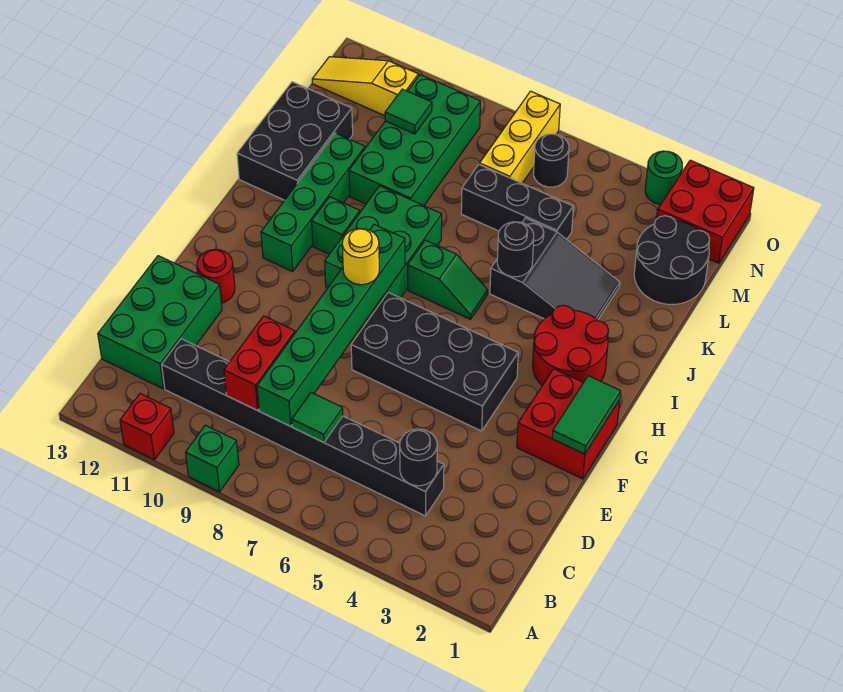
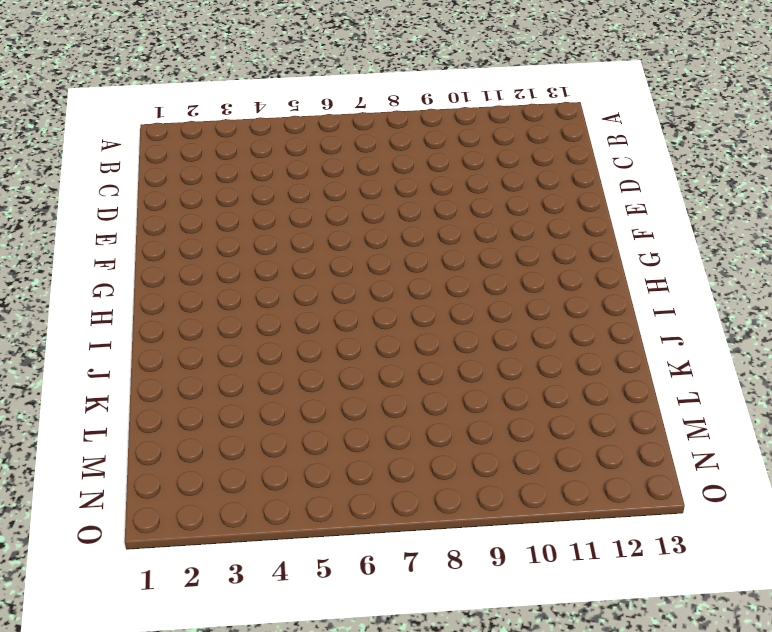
none -> green 1x1 brick [186,425,239,492]
none -> red 1x1 brick [120,394,174,460]
none -> black 1x8 brick [162,339,444,516]
none -> green 2x3 brick [98,256,222,389]

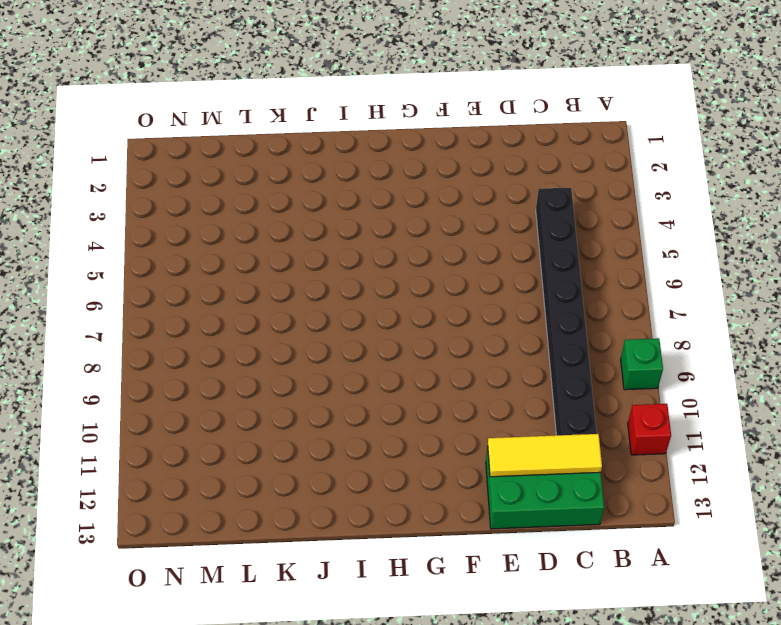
yellow 1x3 tile [488,434,602,477] -> none
none -> red 2x2 brick [517,369,620,479]
none -> black 2x4 brick [351,292,518,431]
none -> red 1x1 round brick [197,250,235,303]
none -> red 2x2 round brick [533,305,608,386]

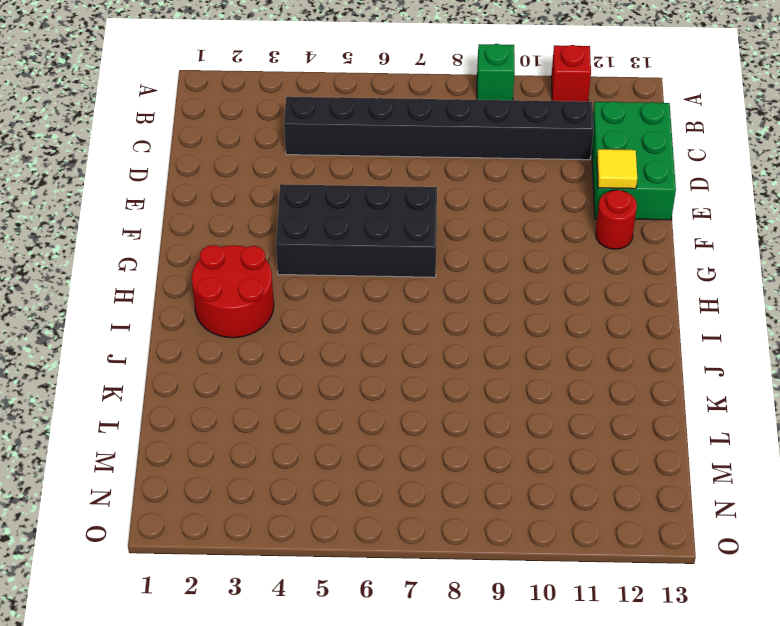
yellow 1x1 tile [597,149,637,189] -> none
none -> red 2x2 brick [517,369,620,479]
none -> green 2x3 brick [325,186,442,310]
none -> green 1x4 brick [261,133,365,272]
none -> green 1x2 slope [408,240,488,319]

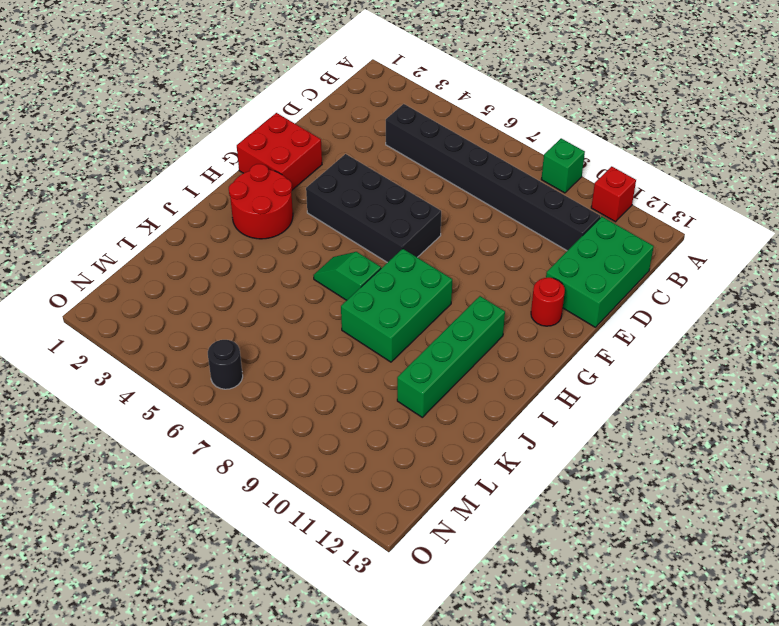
none -> green 1x1 brick [312,197,360,254]
none -> black 2x3 slope [490,218,620,320]
none -> black 2x3 brick [237,82,353,200]
none -> green 2x4 brick [349,75,480,206]

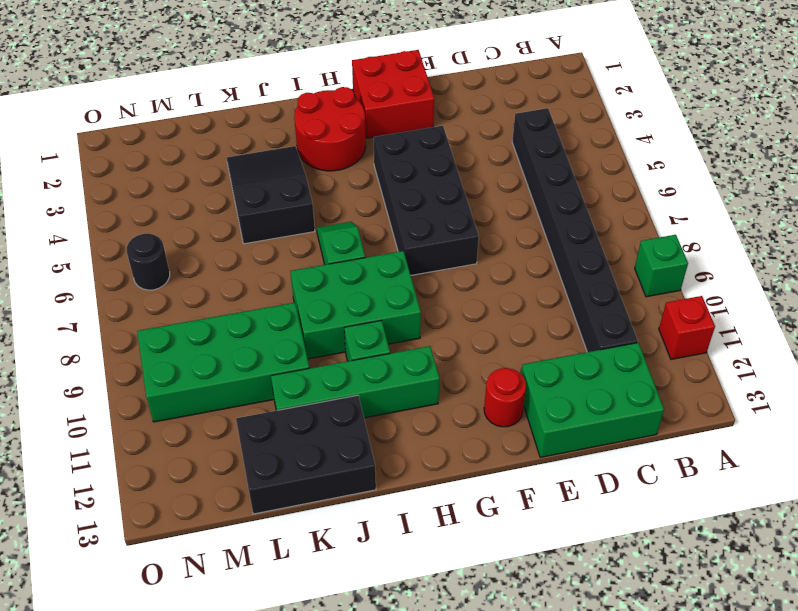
none -> black 2x2 round brick [634,216,710,305]
none -> black 1x3 brick [461,164,573,240]
none -> yellow 1x3 brick [480,91,560,183]
none -> red 2x2 brick [657,160,754,263]

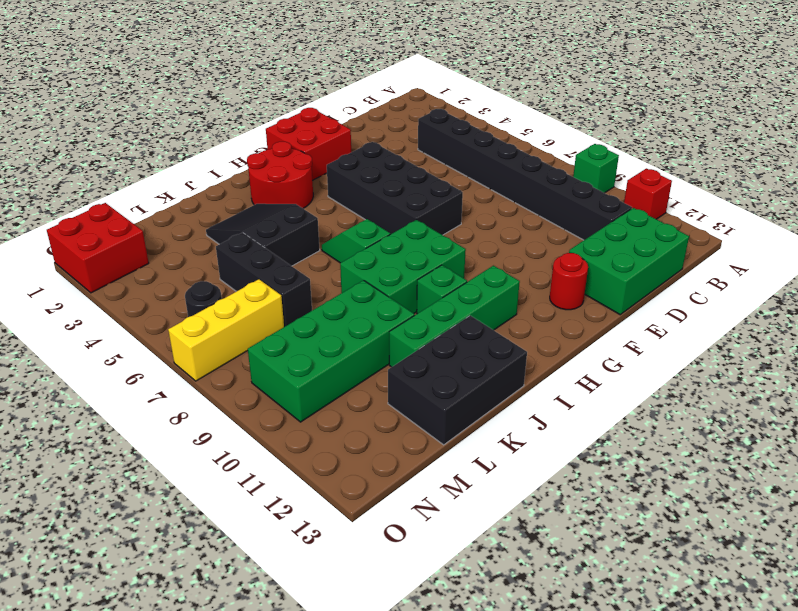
none -> black 2x2 round brick [634,216,710,305]
none -> yellow 1x3 slope [312,57,418,116]
none -> green 1x1 round brick [645,151,682,204]
none -> black 1x1 round brick [400,429,437,486]

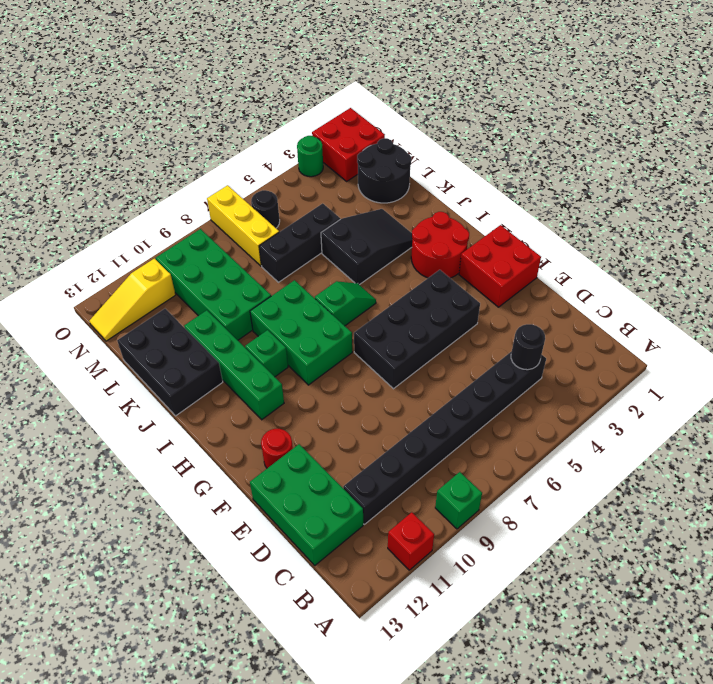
none -> green 1x1 tile [292,393,343,442]
none -> green 1x6 brick [257,225,405,426]
none -> red 1x2 brick [224,316,295,410]
none -> green 1x2 tile [552,376,621,454]

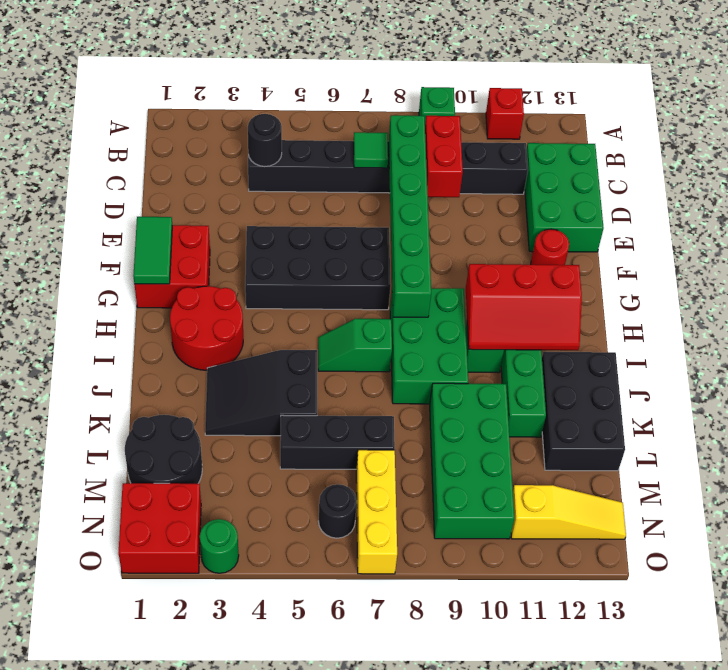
red 2x3 slope [466,264,582,350] -> none
none -> black 1x1 round brick [497,222,534,277]
none -> green 1x1 tile [385,89,432,134]
none -> yellow 1x1 round brick [342,228,379,285]

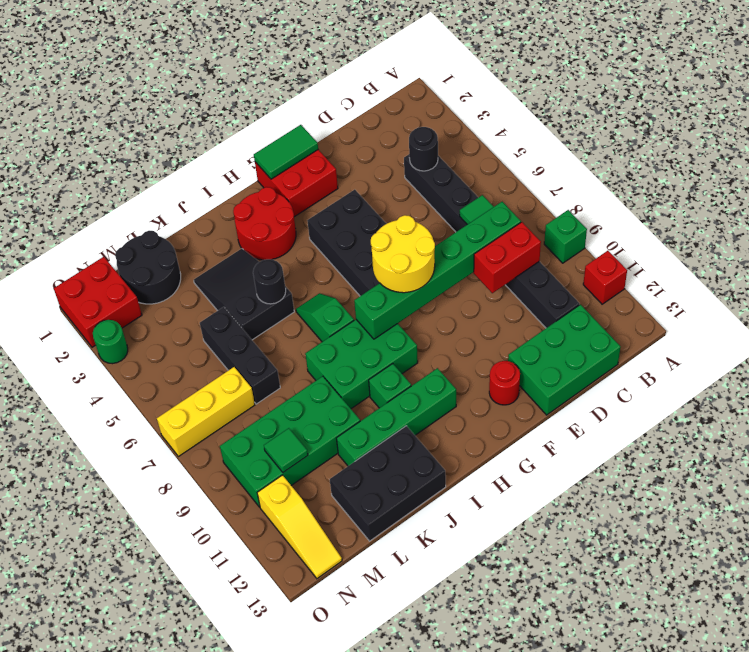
yellow 2x2 round brick [371,215,435,293] -> yellow 1x1 round brick [342,228,379,285]
none -> black 1x1 round brick [534,134,569,187]

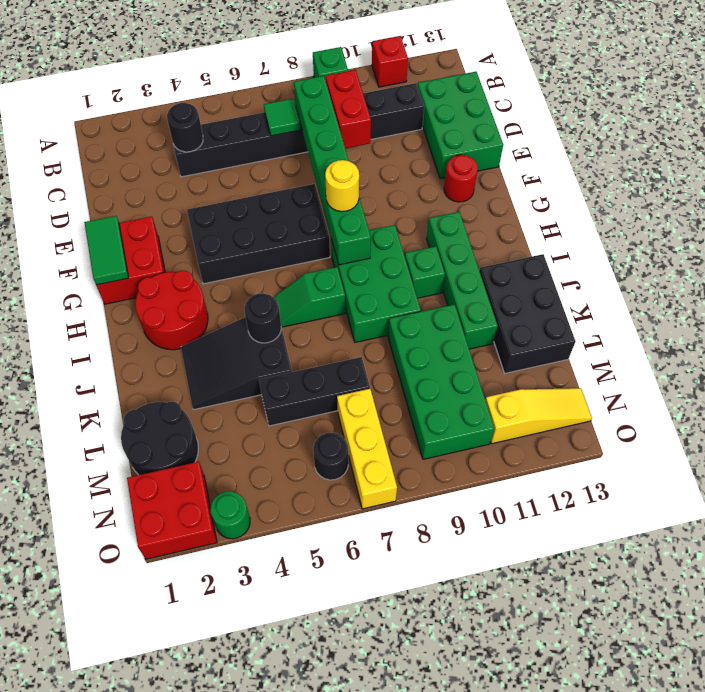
none -> green 1x1 tile [385,89,432,134]

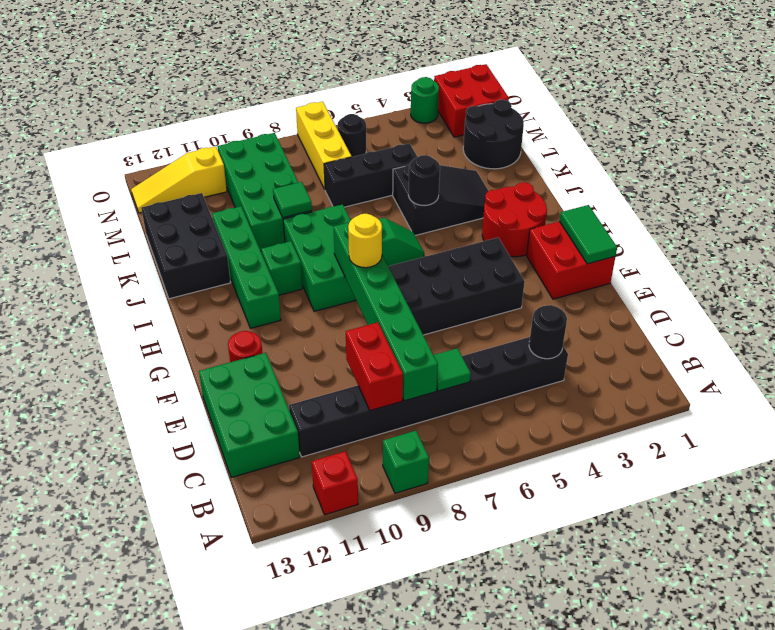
green 1x1 tile [273,182,312,218] -> green 1x1 tile moved to [385,89,432,134]

